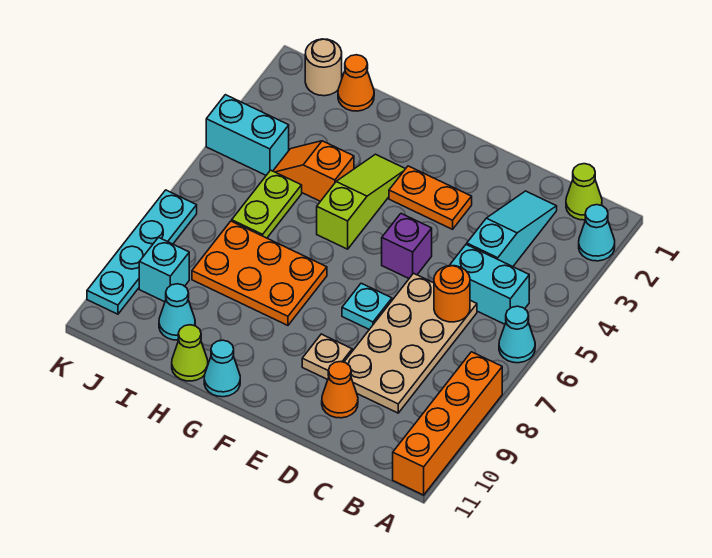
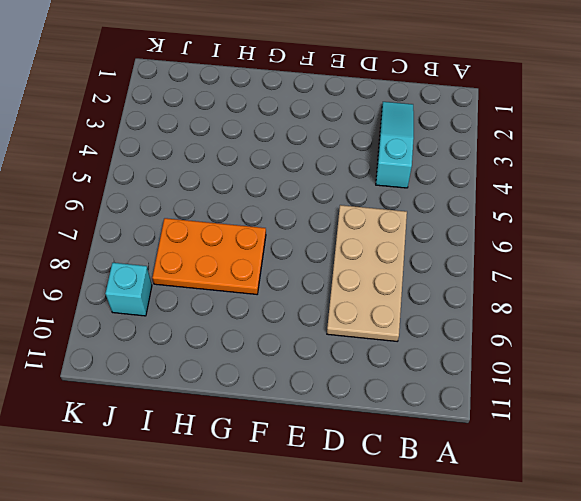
none -> cyan 1x1 cone [579,205,615,261]
none -> cyan 1x1 cone [499,306,535,363]
none -> orange 1x4 brick [393,352,502,495]

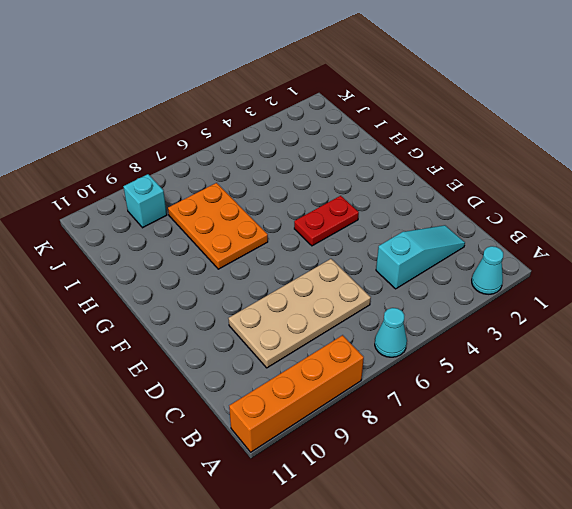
red 1x2 plate [294,196,359,246] -> none
none -> lime 1x1 cone [566,164,602,220]
none -> cyan 1x2 brick [449,244,529,324]
none -> orange 1x1 cone [322,362,358,418]

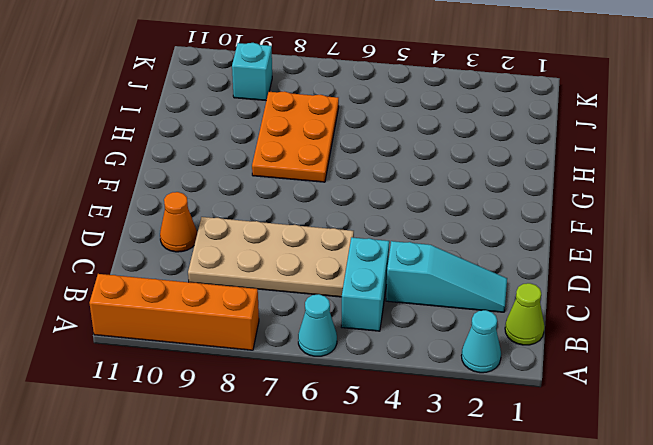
none -> orange 1x2 plate [389,166,472,229]
none -> purple 1x1 brick [382,214,432,278]
none -> cyan 1x1 plate [342,283,392,329]

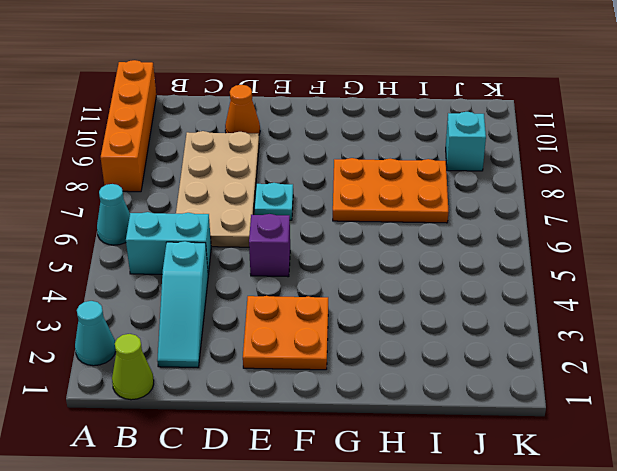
orange 2x2 plate [243,296,328,370] -> orange 1x2 plate [389,166,472,229]
none -> tan 1x1 plate [302,334,352,380]
none -> lime 1x3 slope [317,154,405,249]
none -> cyan 1x1 cone [204,340,240,397]

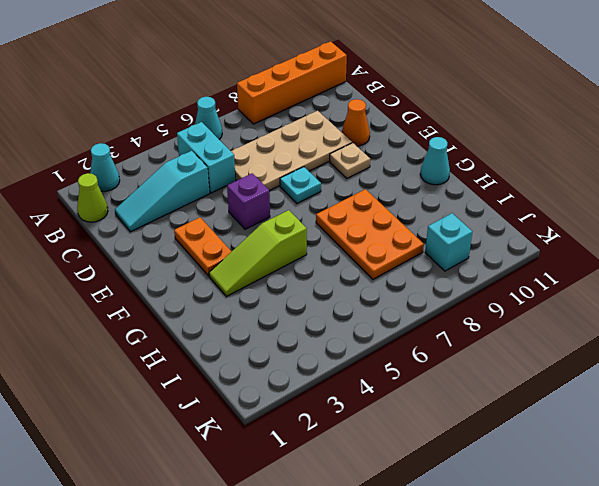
none -> orange 1x2 slope [273,141,354,201]
none -> lime 1x1 cone [172,325,208,381]
none -> orange 1x1 cone [338,55,374,111]

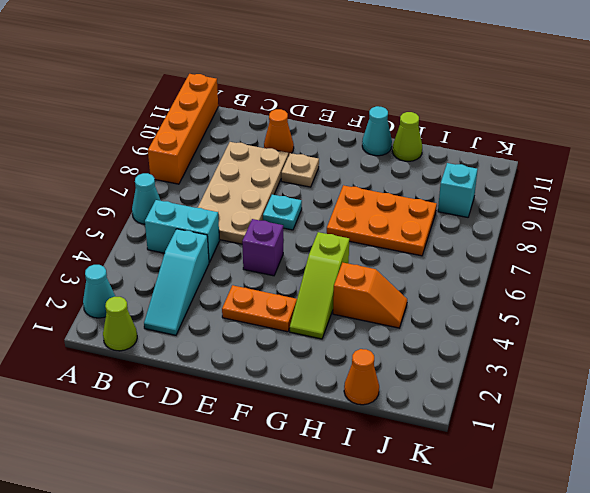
none -> lime 1x2 plate [232,170,302,238]
none -> cyan 1x1 cone [159,284,195,340]
none -> tan 1x1 round brick [305,39,342,96]

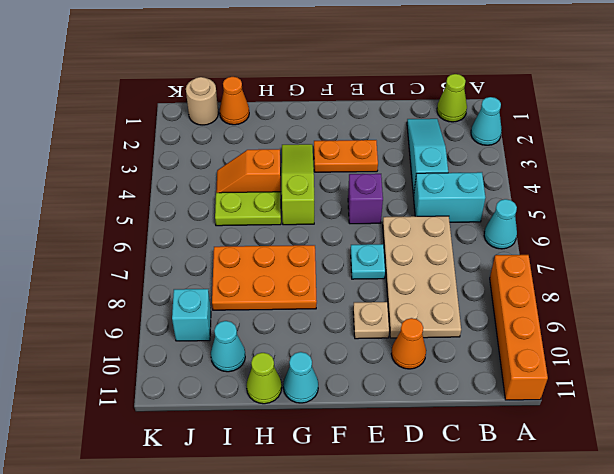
lime 1x2 plate [215,192,281,226] -> lime 1x2 plate turned to [232,170,302,238]
none -> cyan 1x2 brick [206,95,289,175]
none -> cyan 1x4 plate [87,190,197,314]
none -> orange 1x1 round brick [434,266,470,322]

